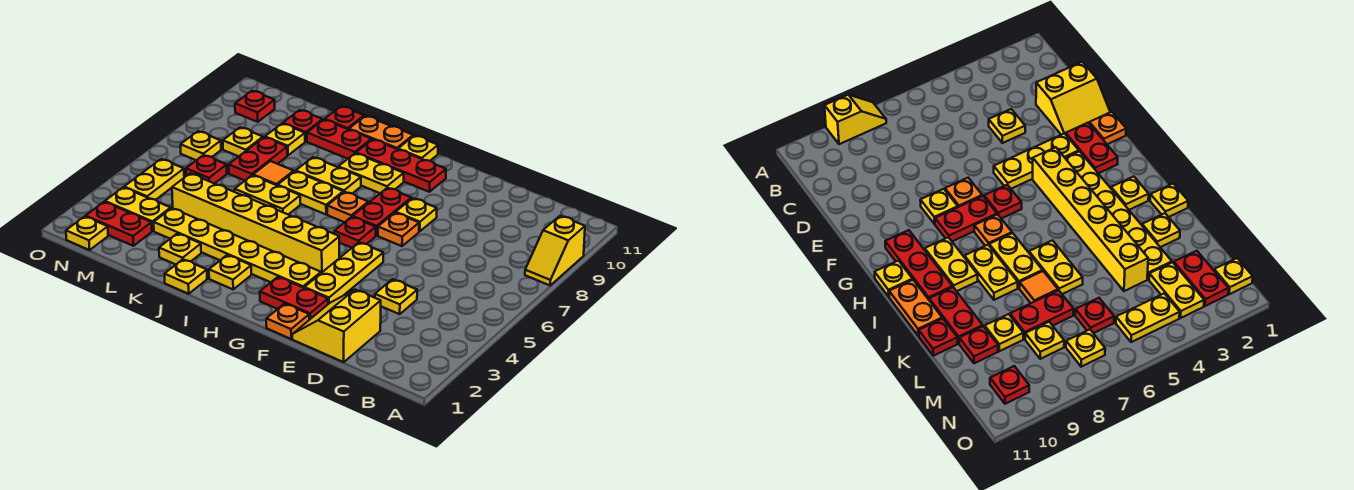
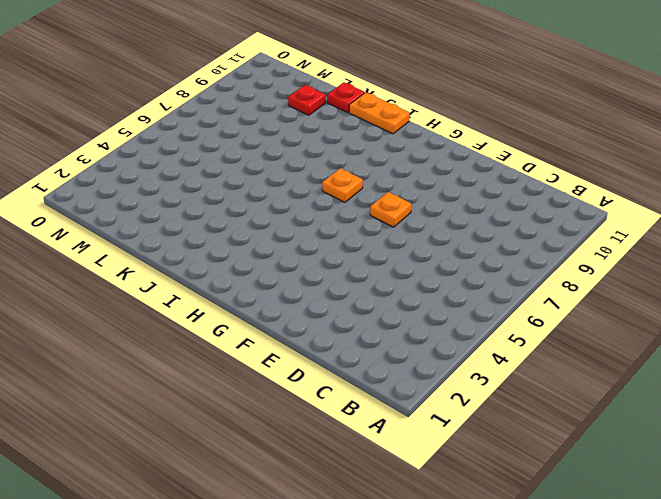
none -> yellow 1x2 slope [525,216,585,285]
none -> yellow 2x2 slope [292,290,381,362]
none -> yellow 1x1 plate [375,279,417,314]
none -> orange 1x1 plate [266,303,309,339]

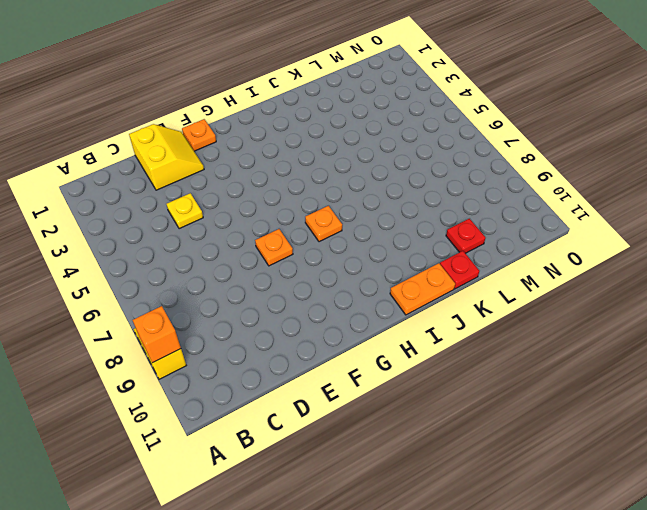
orange 1x1 brick [133,306,181,363] -> none
none -> red 1x2 plate [260,277,328,320]
none -> yellow 1x3 plate [304,242,383,304]
none -> yellow 1x1 plate [396,198,437,231]
none -> yellow 1x6 plate [154,208,321,288]

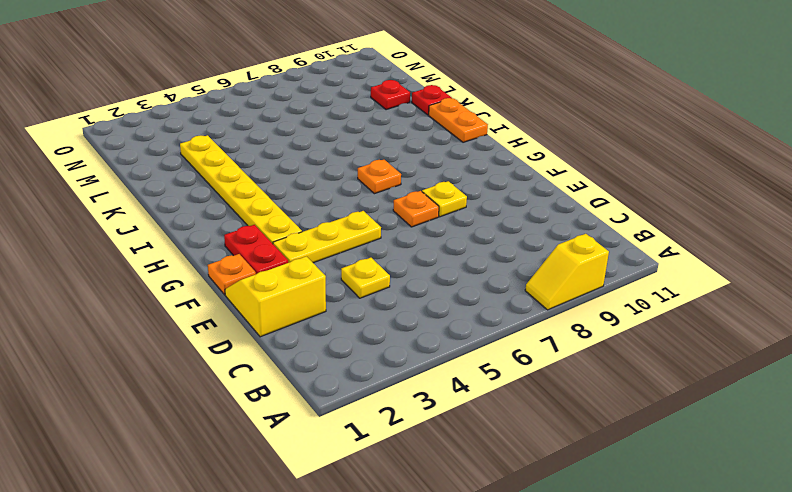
none -> yellow 1x6 brick [172,173,339,273]
none -> red 1x1 plate [334,217,376,248]
none -> red 1x2 plate [353,188,411,236]
none -> red 1x3 plate [356,139,446,192]

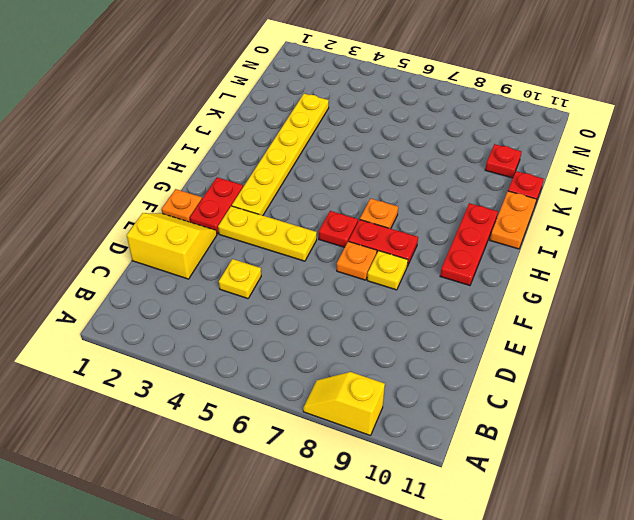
none -> yellow 1x6 brick [172,173,339,273]
none -> yellow 1x2 plate [338,153,404,193]
none -> yellow 1x1 plate [398,135,438,161]
none -> yellow 1x1 plate [209,255,251,289]

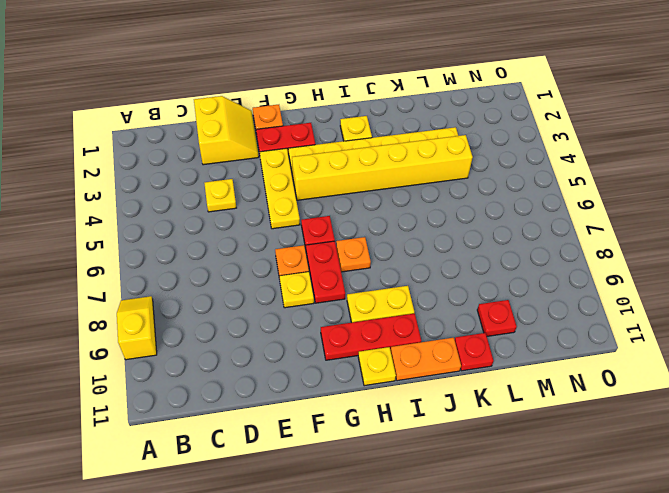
none -> yellow 1x2 plate [278,171,343,214]
none -> yellow 1x2 plate [296,157,361,194]
none -> yellow 1x1 plate [165,259,207,294]
none -> yellow 1x2 plate [235,175,300,215]

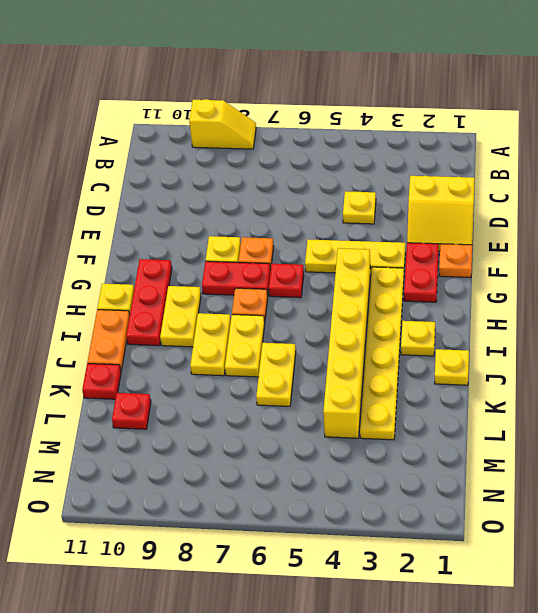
none -> red 1x2 plate [307,120,371,159]
none -> yellow 1x1 plate [159,233,201,264]
none -> orange 1x1 tile [253,161,294,186]
none -> red 1x2 plate [229,137,287,181]

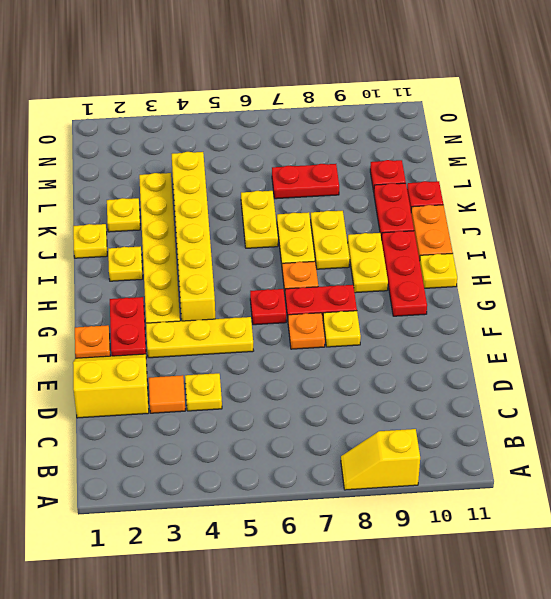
orange 1x1 tile [149,375,185,413] -> orange 1x1 tile moved to [253,161,294,186]
none -> yellow 1x1 plate [265,124,305,155]
none -> red 1x2 plate [86,202,152,246]
none -> yellow 1x2 plate [105,187,171,231]
none -> red 1x1 plate [186,155,227,184]

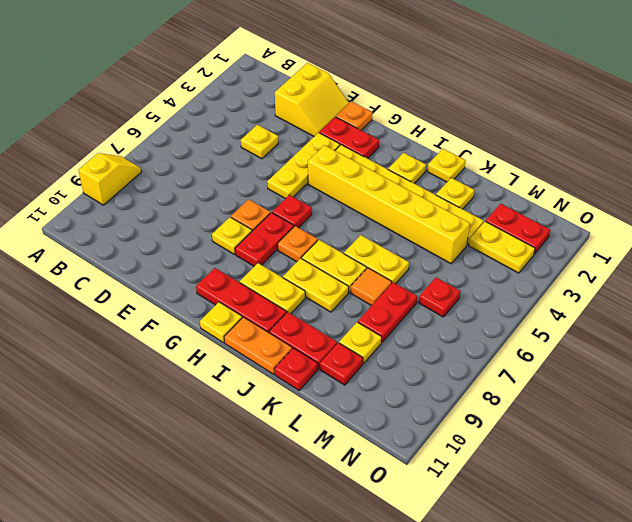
none -> yellow 1x1 plate [223,127,263,157]
none -> yellow 1x1 plate [66,216,108,250]
none -> yellow 1x2 plate [124,159,184,200]
none -> yellow 1x1 plate [181,131,221,160]

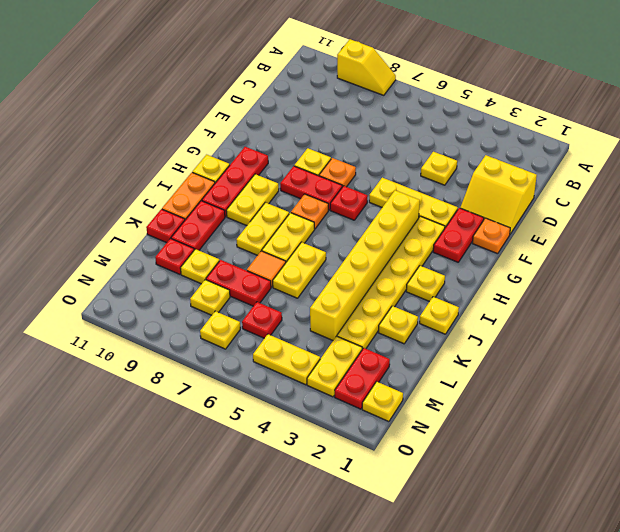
none -> red 1x1 plate [235,91,275,122]

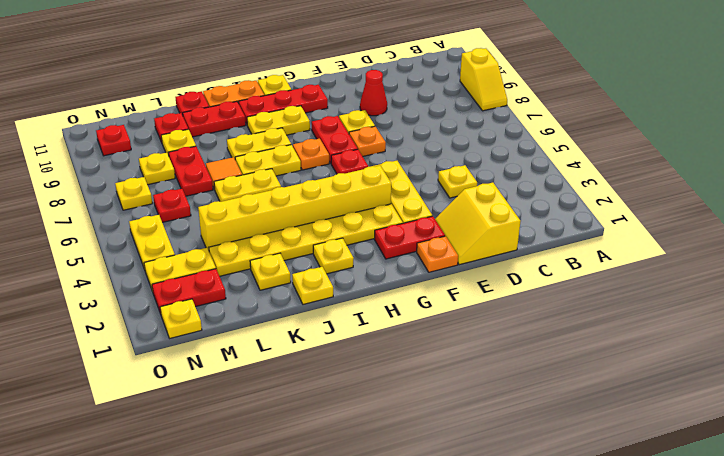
red 1x1 cone [360,70,387,116] -> none

